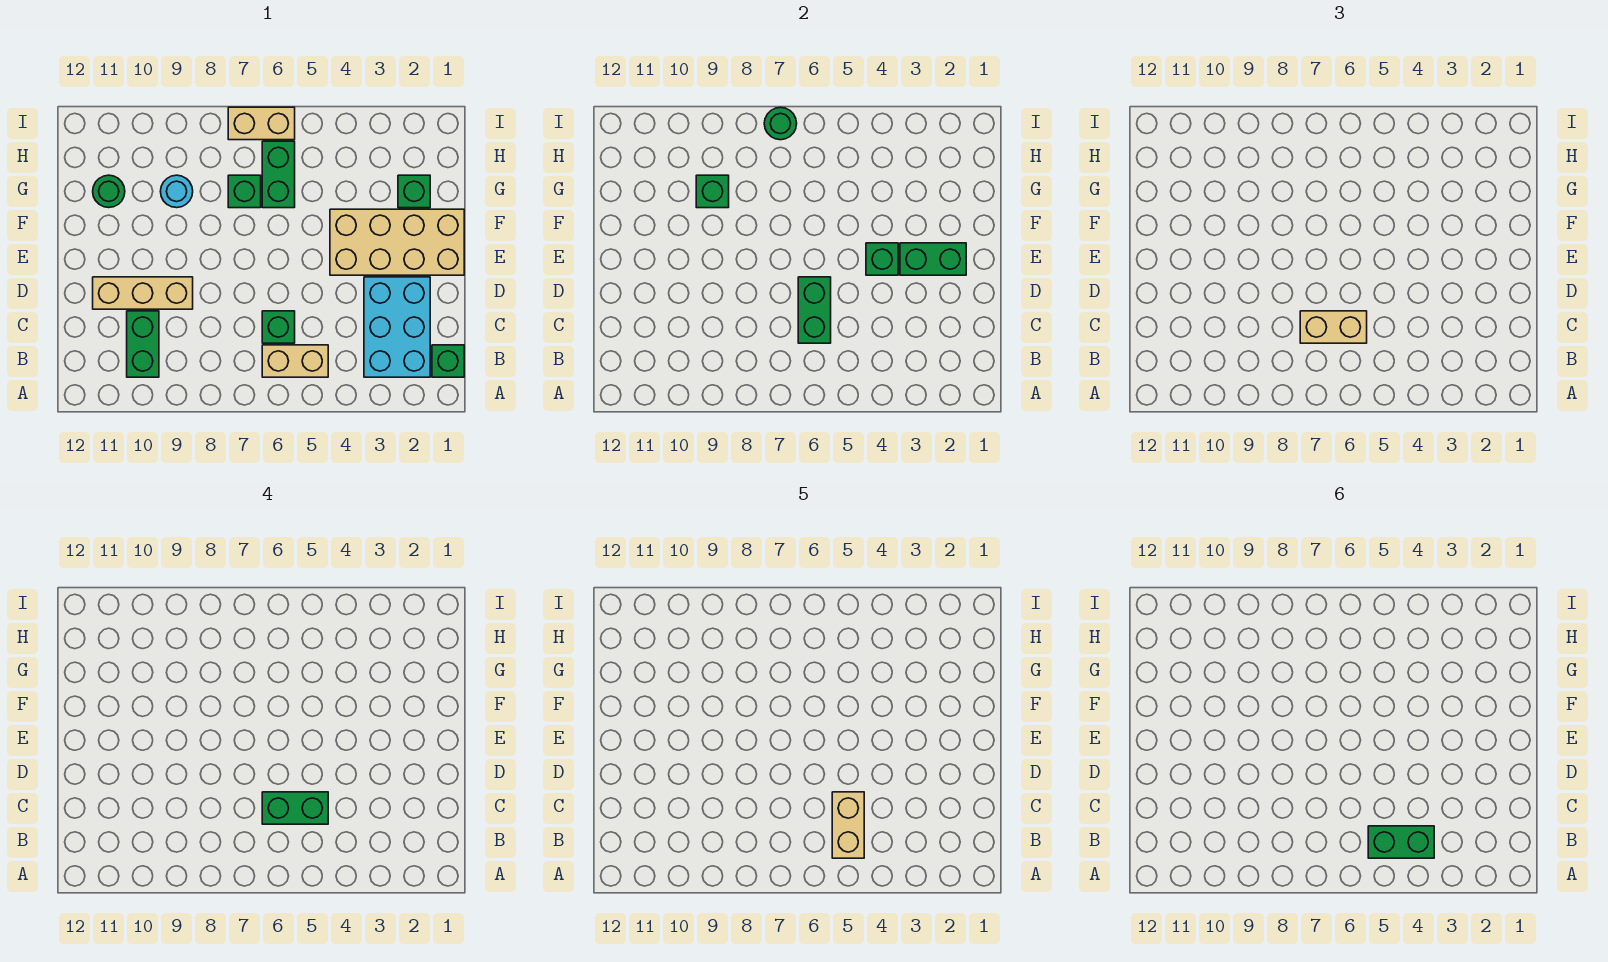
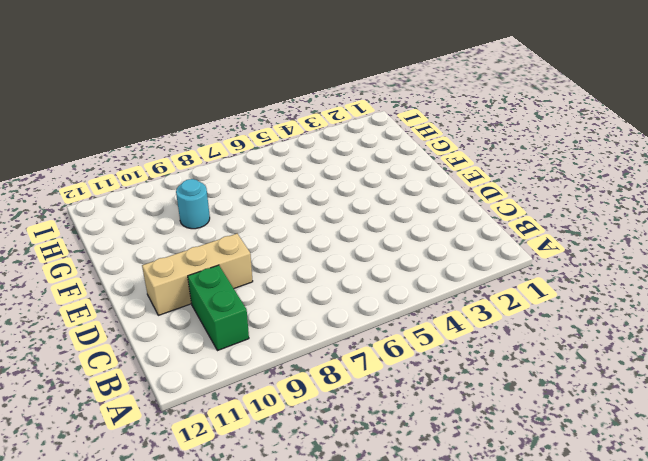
none -> green 1x1 brick [432,345,464,377]
none -> cyan 2x3 brick [364,277,430,377]
none -> tan 1x2 brick [262,345,328,377]

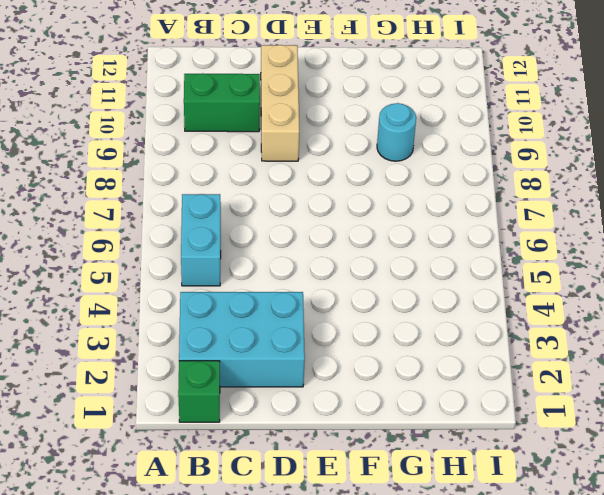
cyan 1x2 brick [181,194,221,286] -> tan 1x2 brick [262,345,328,377]
none -> green 1x1 brick [262,311,295,343]
none -> tan 2x4 brick [330,209,464,275]
none -> green 1x1 brick [398,175,430,208]

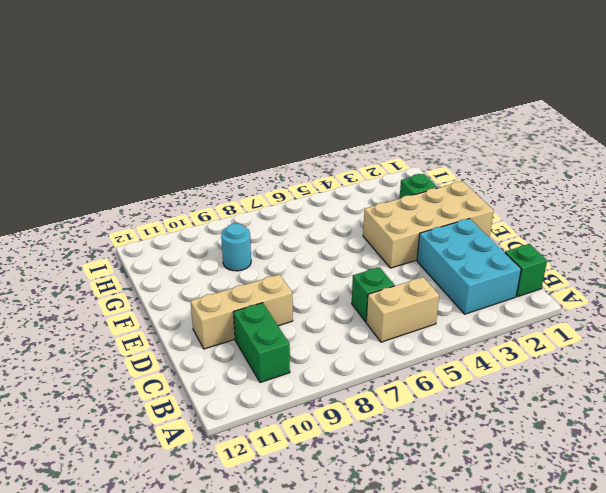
none -> green 1x2 brick [262,141,295,208]
none -> green 1x1 brick [228,175,261,208]
none -> green 1x1 round brick [93,175,125,208]

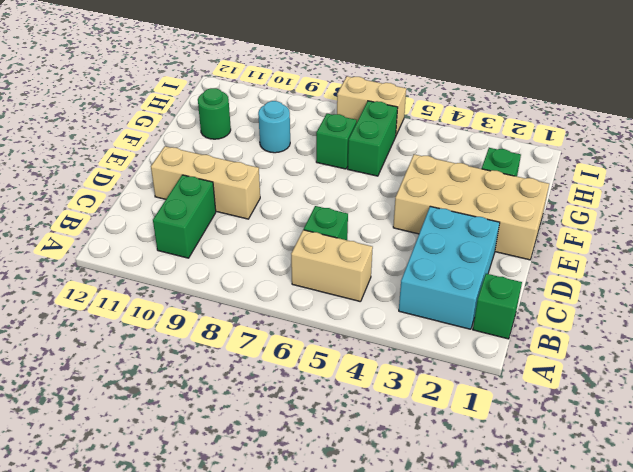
none -> green 1x2 brick [798,277,831,343]
none -> green 1x2 brick [900,243,966,275]
none -> green 1x1 brick [866,243,898,275]

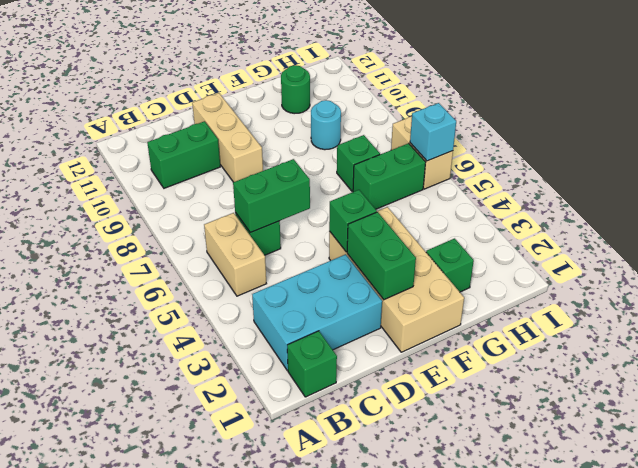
cyan 1x1 brick [410,103,456,161] -> none
none -> green 1x1 brick [696,175,729,208]
none -> green 1x1 round brick [764,107,797,140]
none -> tan 1x2 brick [1300,311,1367,343]

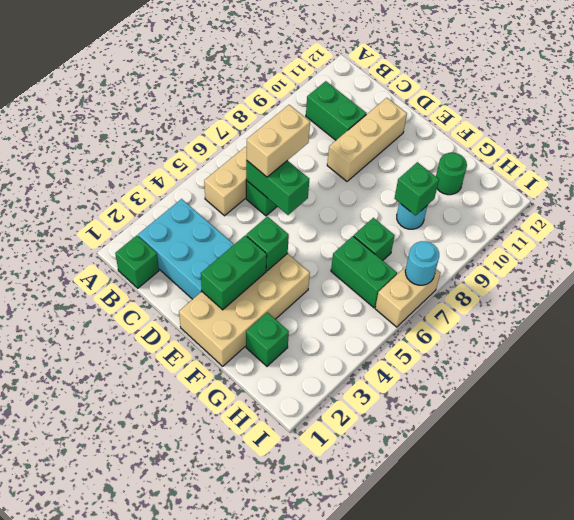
cyan 1x1 round brick [405,241,439,285] -> green 1x1 round brick [764,107,797,140]
none -> green 1x2 brick [262,792,328,824]
none -> tan 1x2 brick [832,792,864,858]
none -> green 1x2 brick [1368,826,1434,858]

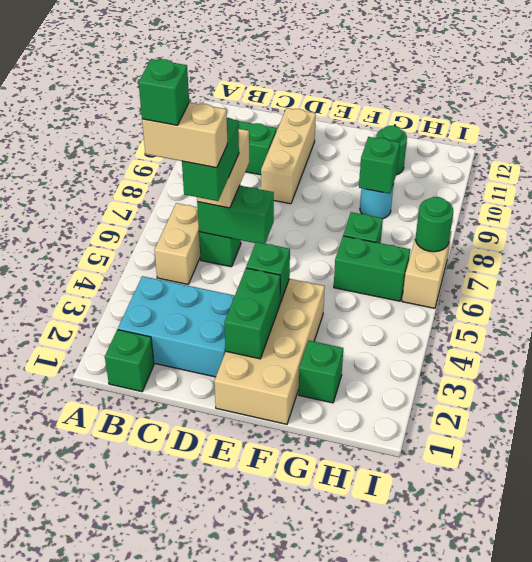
green 1x1 brick [139,59,189,125] -> green 1x2 brick [1368,826,1434,858]

